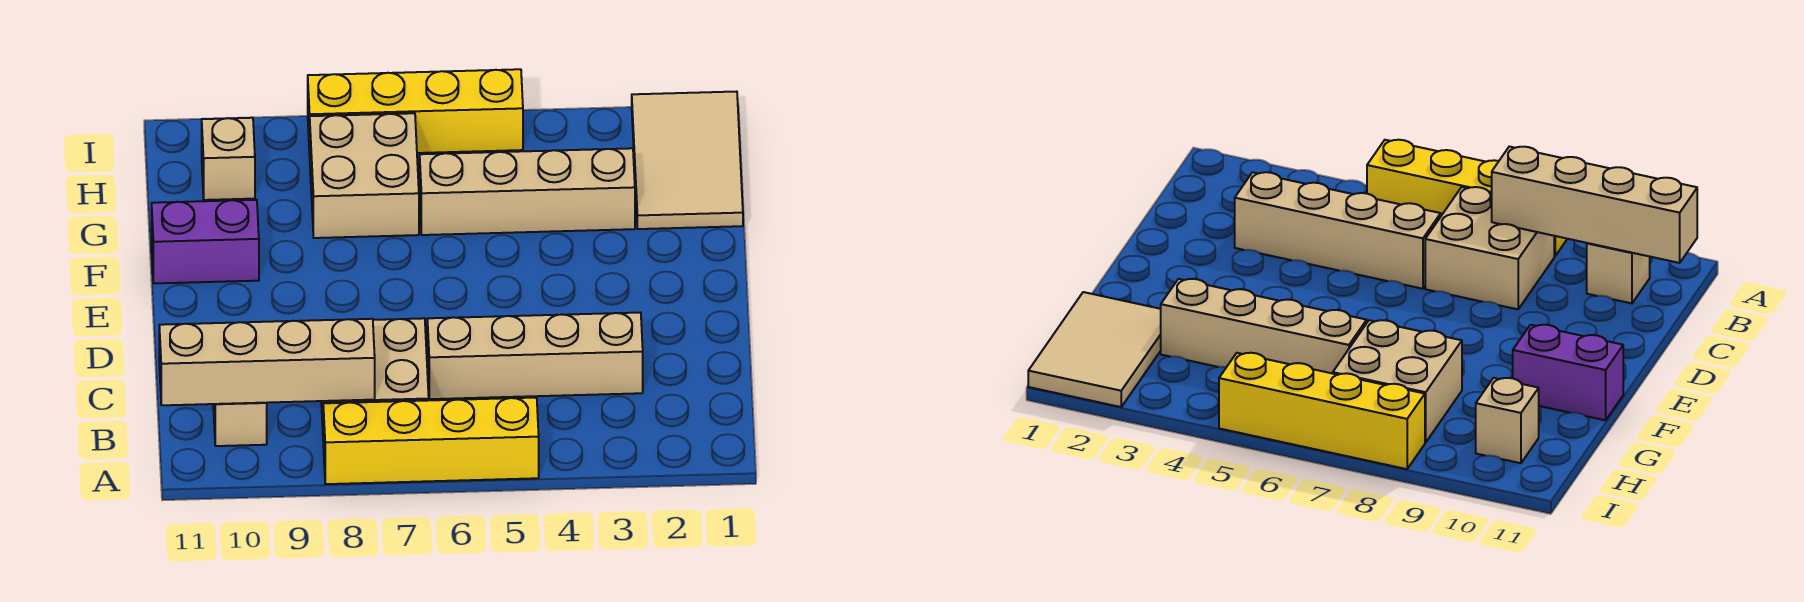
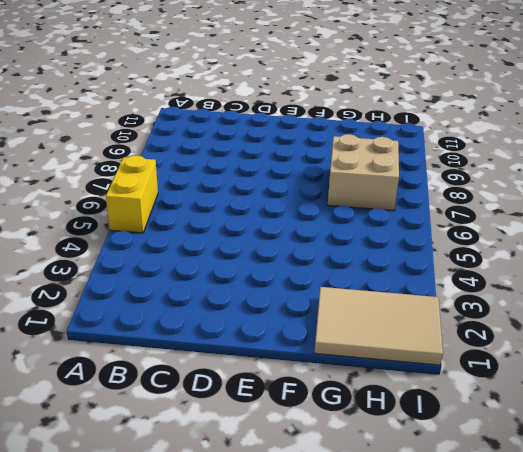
yellow 1x2 brick [106,155,158,233] -> yellow 1x4 brick [323,398,539,484]
none -> tan 2x2 brick [321,318,429,427]
none -> tan 1x1 brick [213,403,267,446]

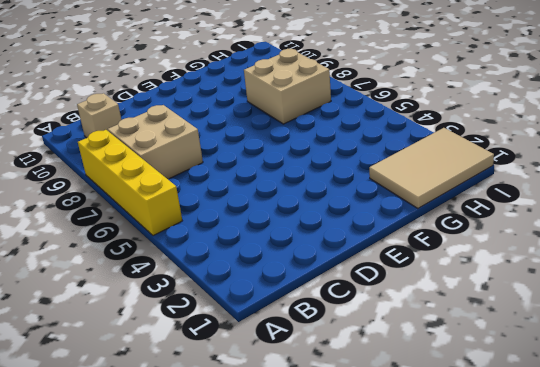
none -> tan 1x4 brick [427,312,643,399]
none -> purple 1x2 brick [152,200,259,283]

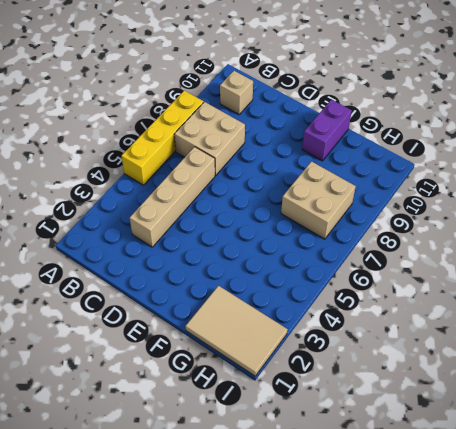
none -> tan 1x4 brick [420,148,635,235]
none -> tan 1x1 brick [202,118,255,200]

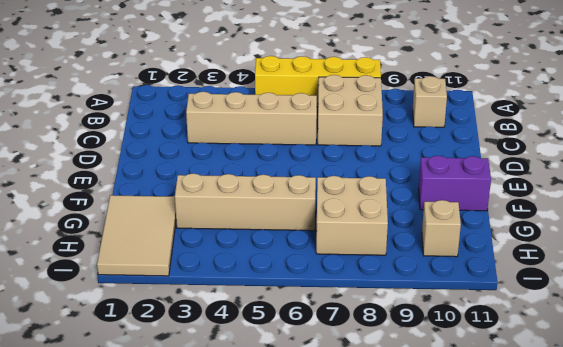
none -> yellow 1x4 brick [308,69,523,154]
none -> tan 1x4 brick [159,319,375,405]

